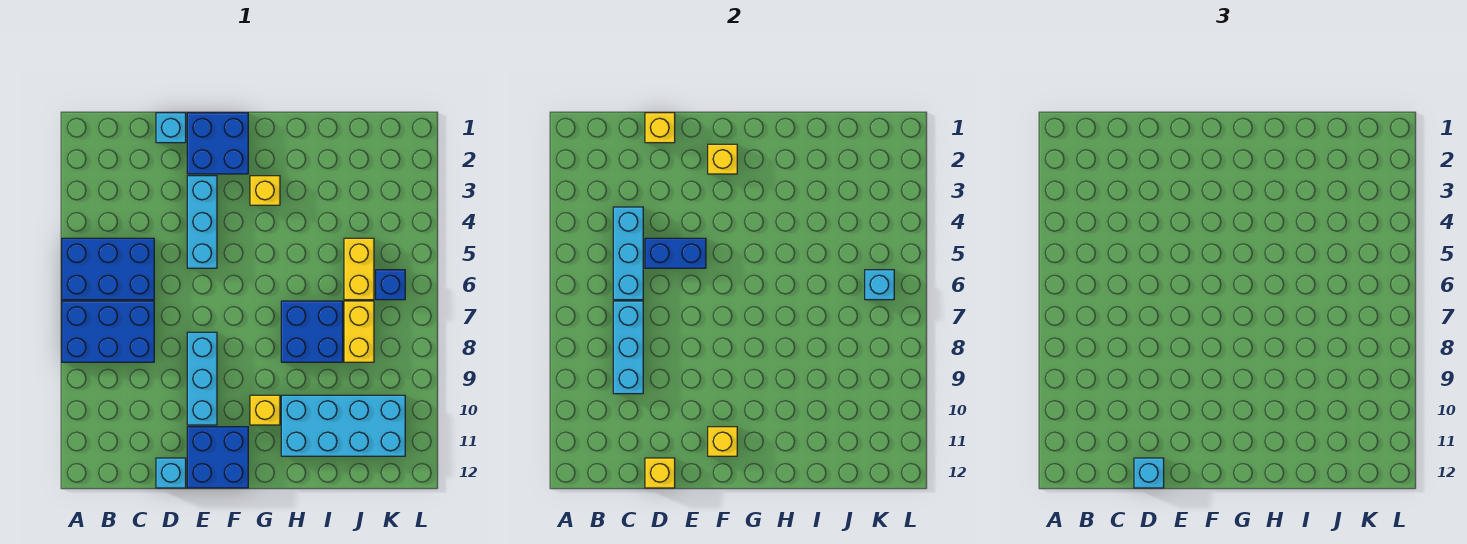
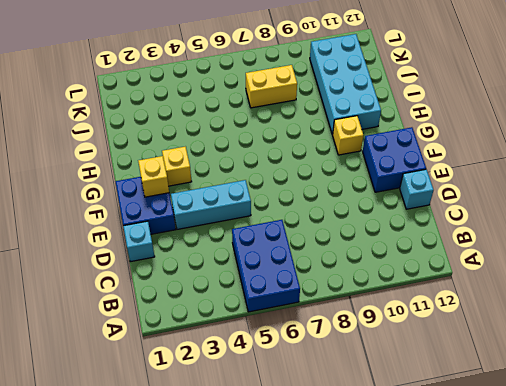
none -> blue 2x3 brick [62,301,154,362]
none -> cyan 1x3 brick [187,332,217,425]
none -> blue 2x2 brick [281,301,343,362]

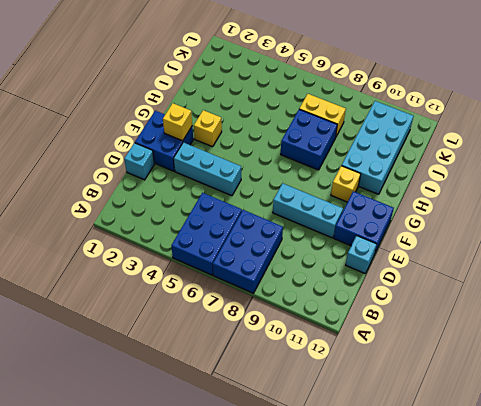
none -> yellow 1x2 brick [344,238,374,300]
none -> blue 1x1 brick [376,270,405,300]
none -> cyan 1x3 brick [613,207,643,300]

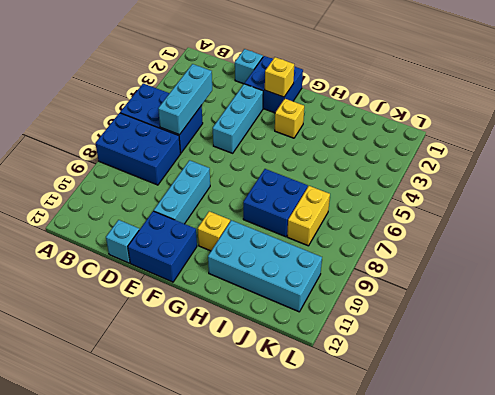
none -> yellow 1x2 brick [344,238,374,300]
none -> blue 1x1 brick [376,270,405,300]
none -> cyan 1x3 brick [613,301,643,394]

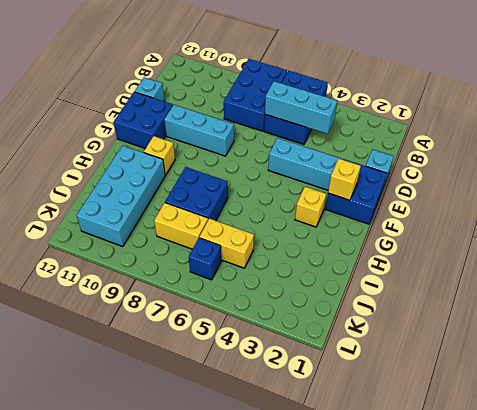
none -> cyan 1x3 brick [613,301,643,394]
none -> yellow 1x1 brick [645,113,675,143]
none -> blue 1x2 brick [645,238,706,268]

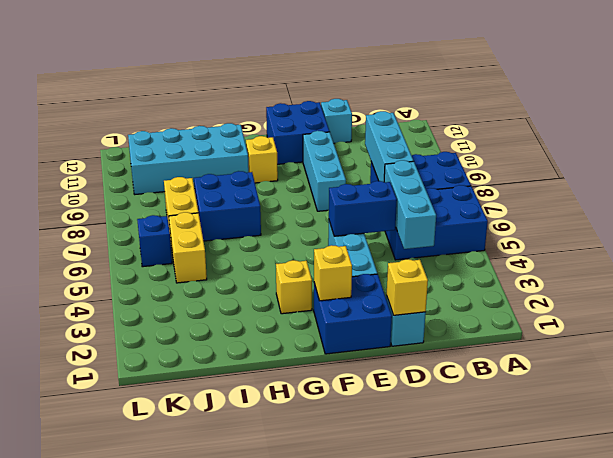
none -> yellow 1x1 brick [645,458,675,488]
none -> yellow 1x1 brick [708,427,737,456]
none -> cyan 1x1 brick [865,270,894,300]

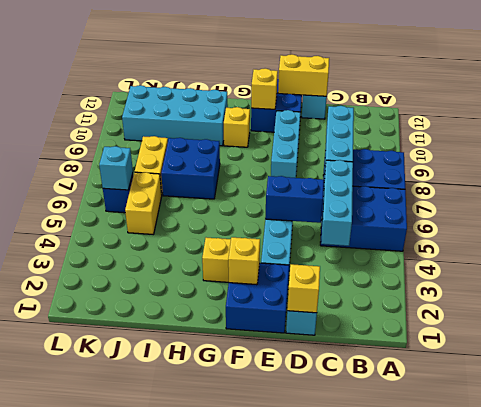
yellow 1x2 brick [278,54,329,96] -> yellow 1x1 brick [645,458,675,488]
none -> cyan 1x1 brick [1134,458,1164,488]

